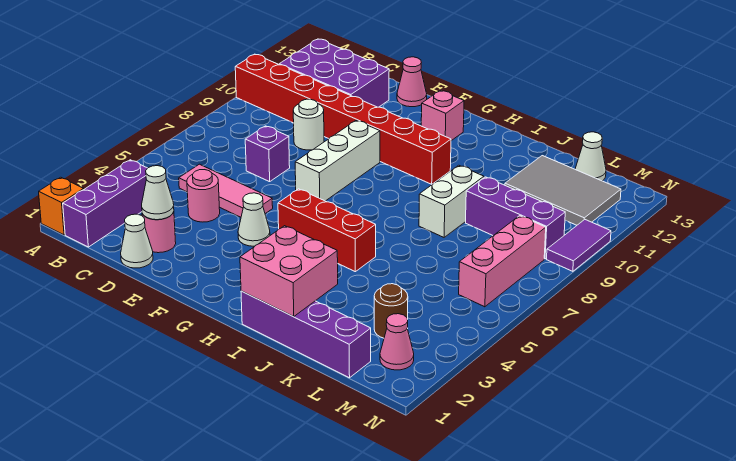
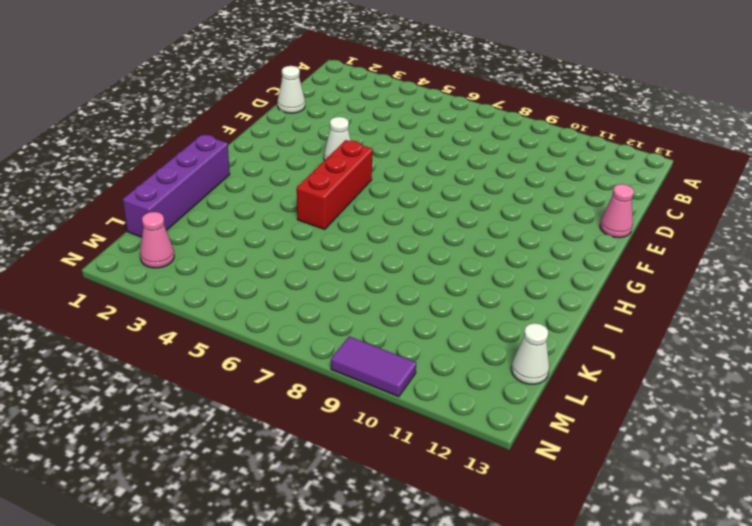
none -> orange 1x1 brick [39,177,84,235]
none -> red 1x8 brick [235,54,451,184]
none -> purple 1x3 brick [63,160,147,247]

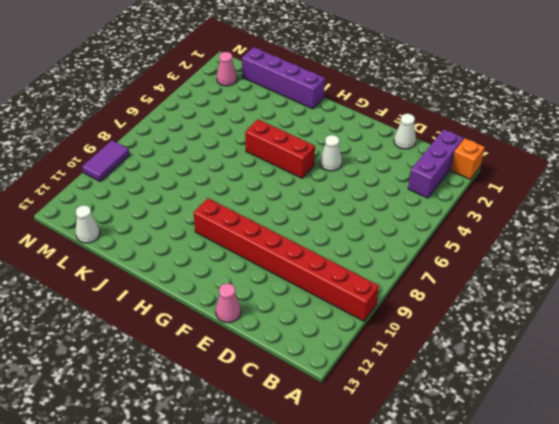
none -> purple 2x3 brick [279,39,389,107]
none -> pink 1x3 tile [179,164,273,217]
none -> pink 1x1 round brick [142,212,176,253]

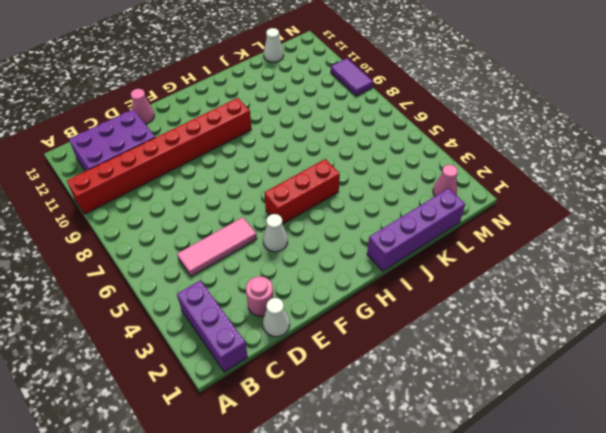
none -> orange 1x1 brick [39,177,84,235]
none -> pink 1x1 round brick [187,170,220,222]
none -> purple 1x1 brick [245,126,290,182]

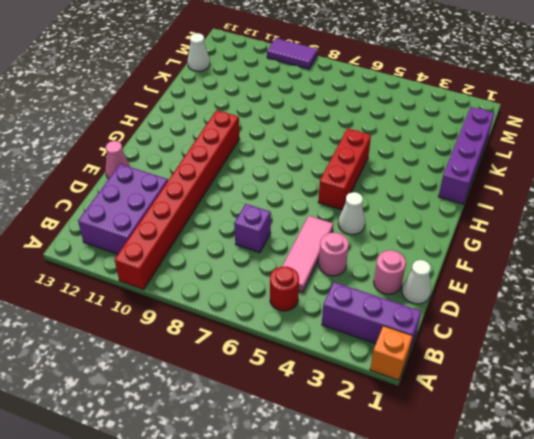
red 1x1 round brick [270,267,299,311] -> none
none -> white 1x1 round brick [293,99,324,150]
none -> white 1x3 brick [295,120,380,201]
none -> pink 1x1 brick [421,91,464,141]

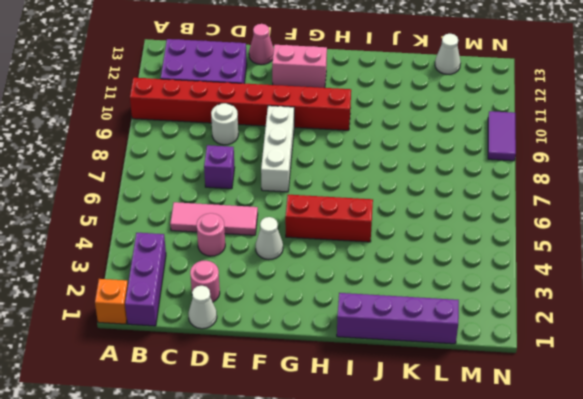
pink 1x2 brick [272,45,327,88] -> pink 1x1 brick [421,91,464,141]
none -> white 1x2 brick [419,165,484,237]
none -> purple 1x3 brick [466,177,565,259]
none -> grey 2x3 tile [505,156,621,225]

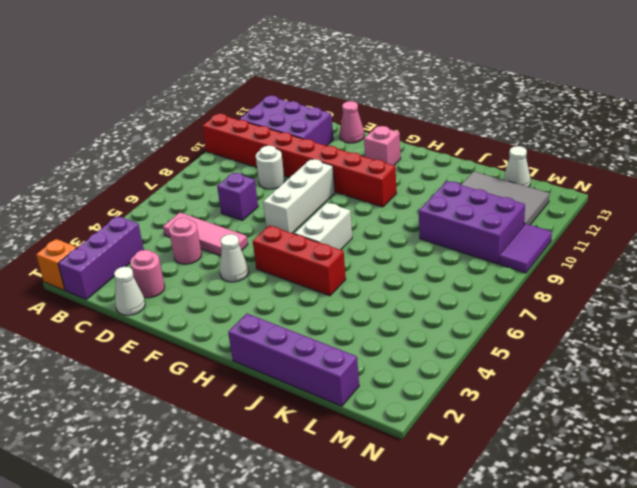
white 1x2 brick [295,203,352,250] -> white 1x2 brick moved to [419,165,484,237]
purple 2x3 brick [419,181,525,264] -> purple 1x3 brick [466,177,565,259]
none -> brown 1x1 round brick [374,284,408,338]
none -> pink 1x1 cone [380,314,414,370]
none -> pink 1x3 brick [459,216,546,307]

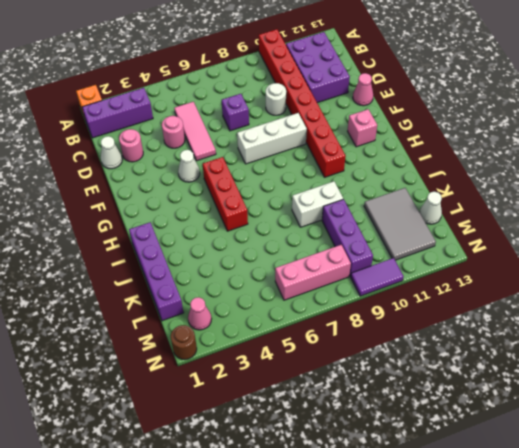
brown 1x1 round brick [171,325,197,359] -> brown 1x1 round brick moved to [374,284,408,338]
none -> white 1x1 cone [142,166,174,220]
none -> pink 2x2 brick [240,226,338,317]

